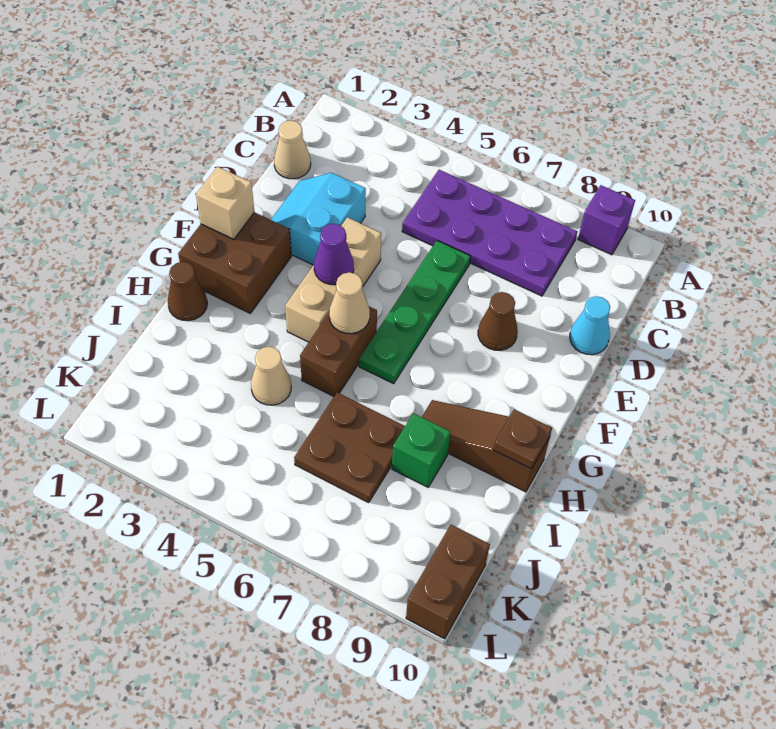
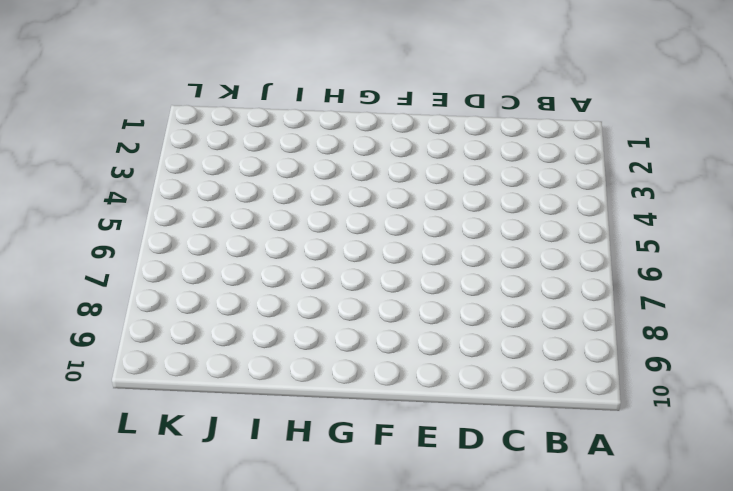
none -> purple 1x1 brick [578,185,635,255]
none -> purple 2x4 plate [402,170,577,296]
none -> tan 1x1 cone [274,120,311,179]

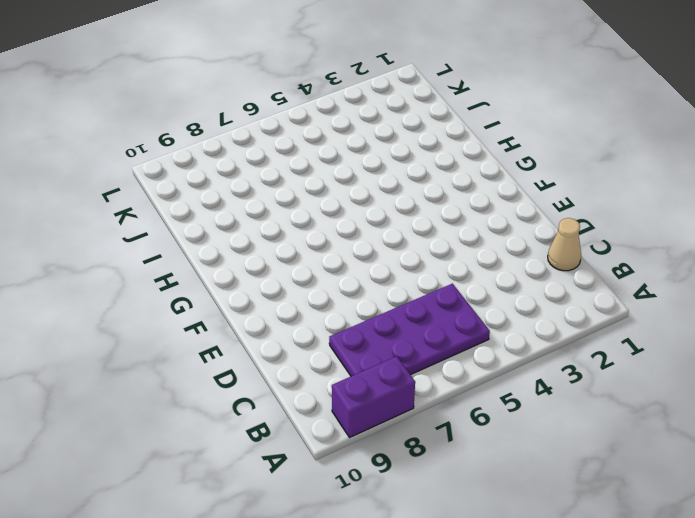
purple 1x2 brick [332,356,415,438] -> purple 1x1 brick [578,185,635,255]
none -> cyan 2x2 slope [271,173,366,265]
none -> green 1x4 plate [359,241,471,384]
none -> cyan 1x1 cone [570,296,610,355]

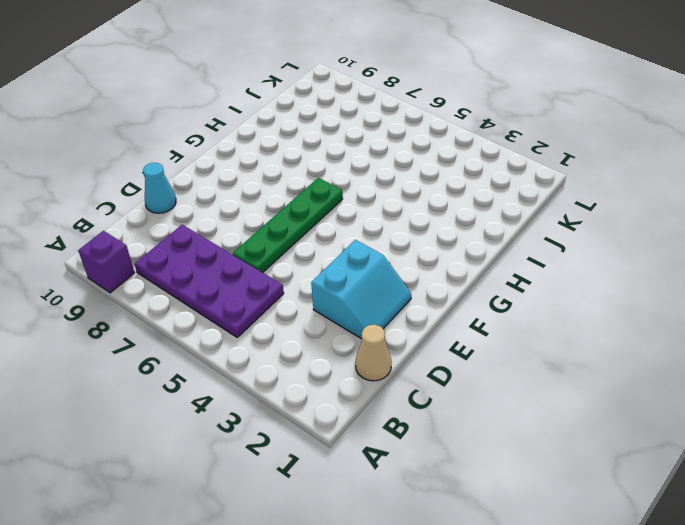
none -> tan 1x3 brick [285,217,381,342]
none -> brown 1x1 cone [478,292,518,350]
none -> brown 2x2 brick [178,212,291,313]

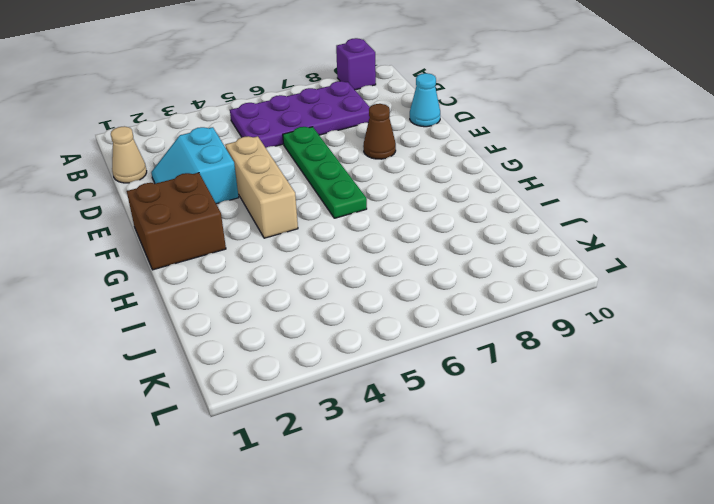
none -> brown 1x2 brick [300,307,377,396]
none -> brown 1x1 cone [168,262,207,321]
none -> brown 1x3 slope [422,400,550,492]

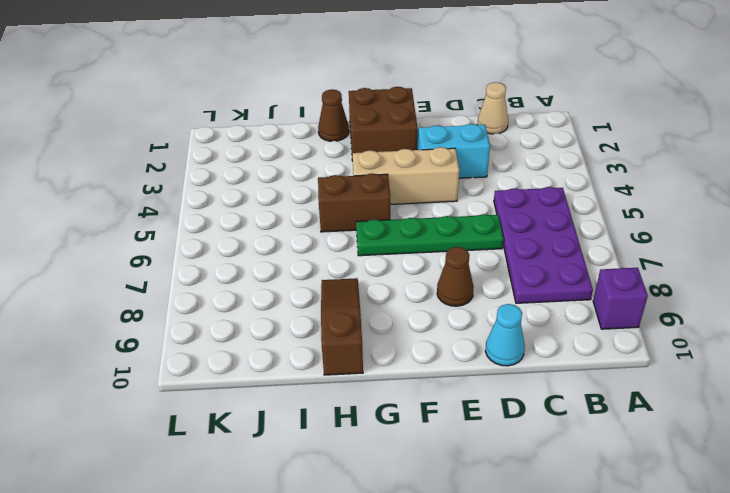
none -> tan 1x1 cone [251,347,291,405]
none -> brown 2x2 plate [294,392,405,503]
none -> green 1x1 brick [392,413,450,487]

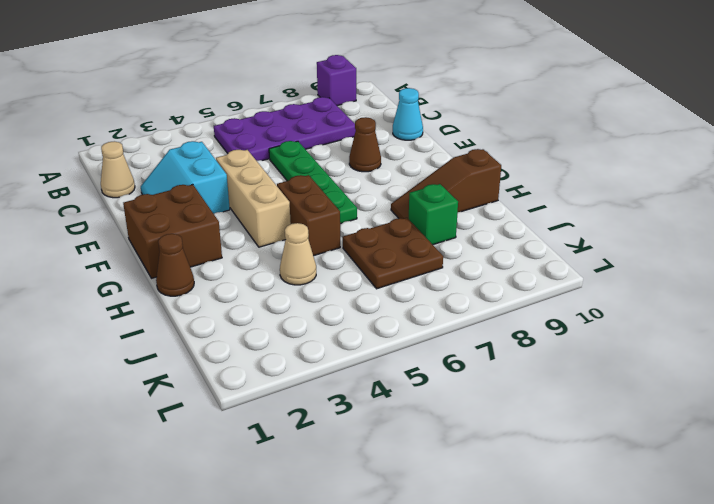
none -> brown 1x2 brick [406,525,490,639]
none -> tan 1x1 brick [196,167,254,239]
none -> purple 1x1 cone [314,224,354,285]

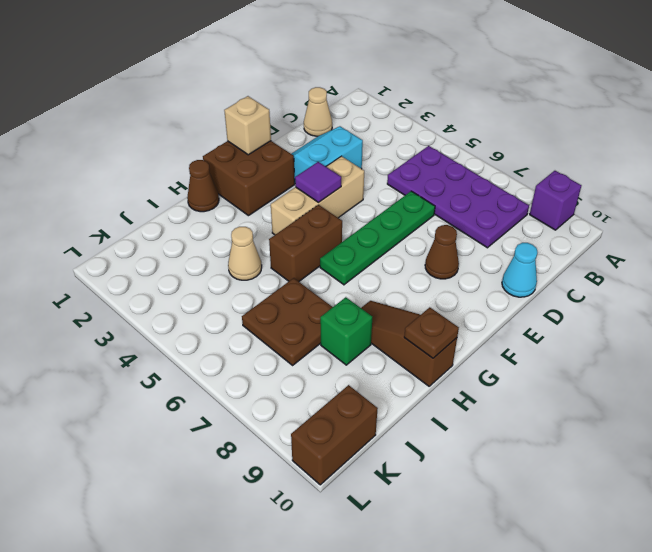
purple 1x1 tile [295,162,341,202] -> purple 1x1 cone [314,224,354,285]
none -> tan 1x1 cone [329,272,370,334]

